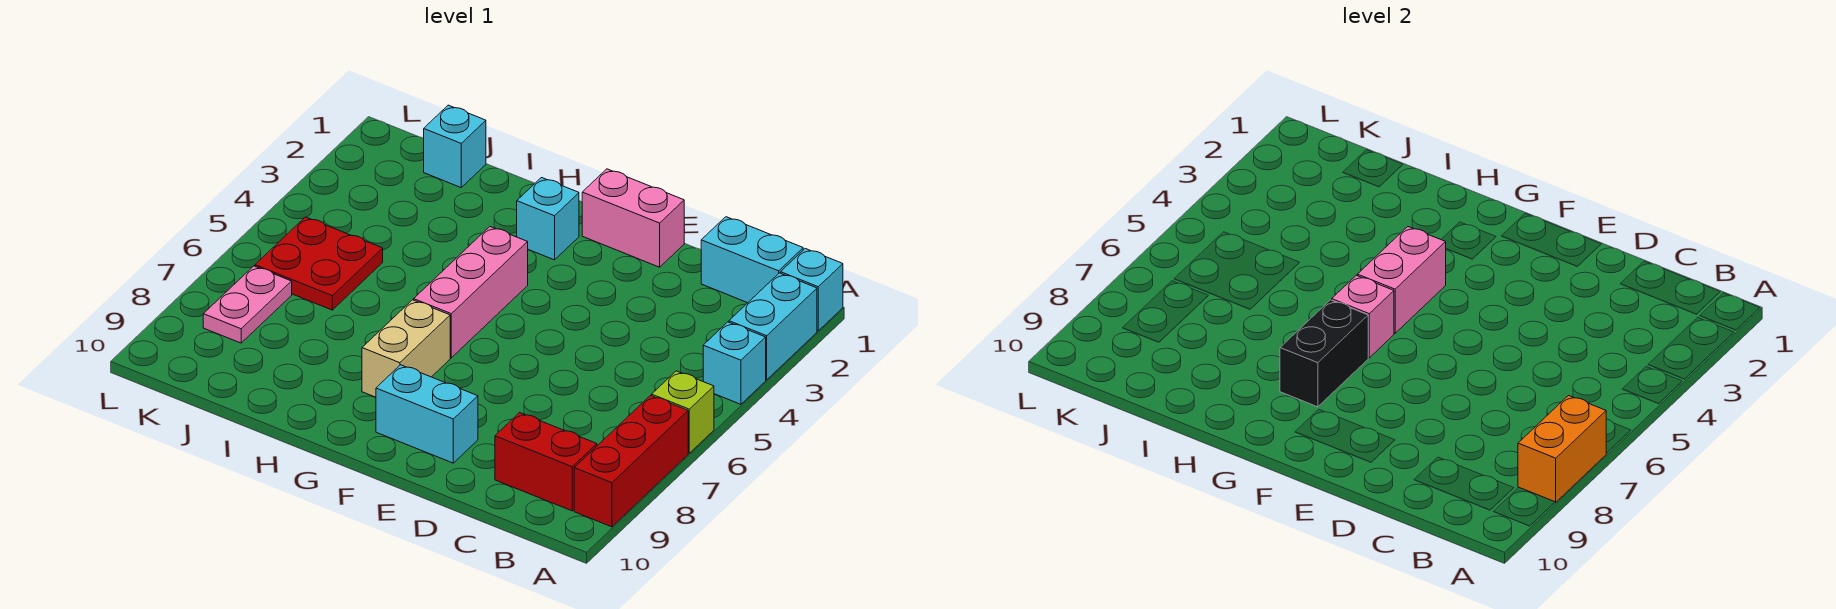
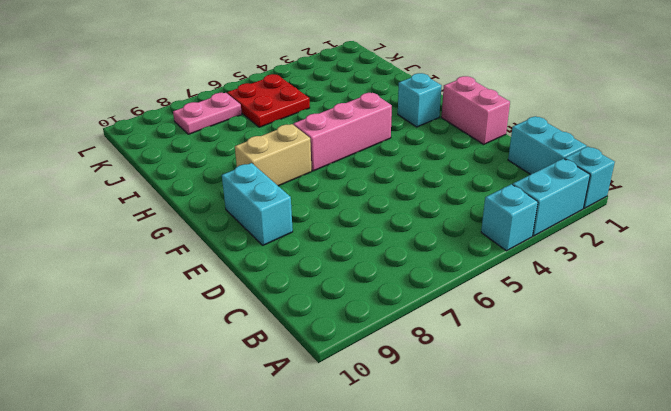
none -> lime 1x1 brick [652,371,714,453]
none -> red 1x3 brick [574,396,688,527]
none -> red 1x2 brick [495,413,597,511]

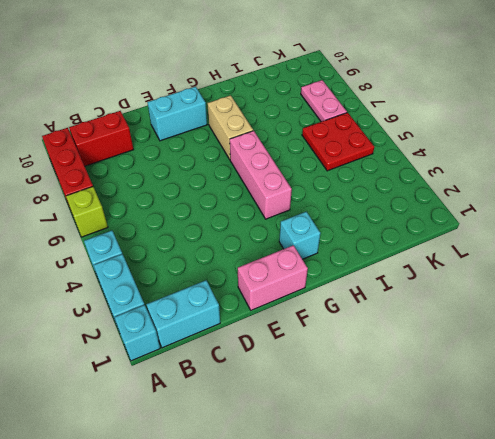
none -> cyan 1x1 brick [424,105,486,187]
none -> orange 1x2 brick [1518,396,1607,502]
none -> pink 1x2 brick [1357,227,1446,333]

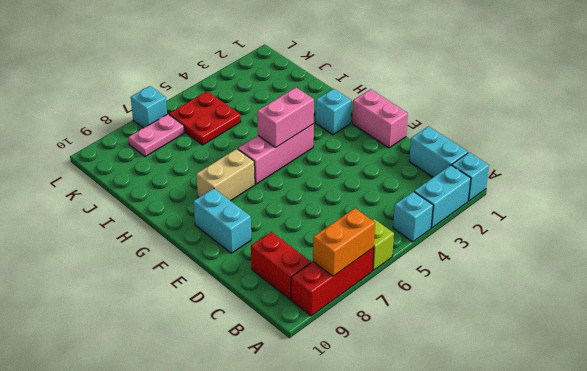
cyan 1x1 brick [131,86,167,128] -> cyan 1x1 brick moved to [424,105,486,187]
none -> pink 1x1 brick [1332,275,1394,358]
none -> black 1x2 brick [1280,300,1368,407]

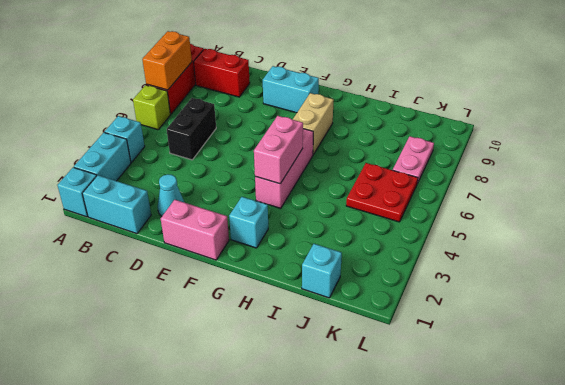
black 1x2 brick [167,98,216,160] -> black 1x2 brick moved to [1280,300,1368,407]
cyan 1x1 cone [158,174,185,216] -> none
none -> pink 1x1 brick [1332,275,1394,358]

